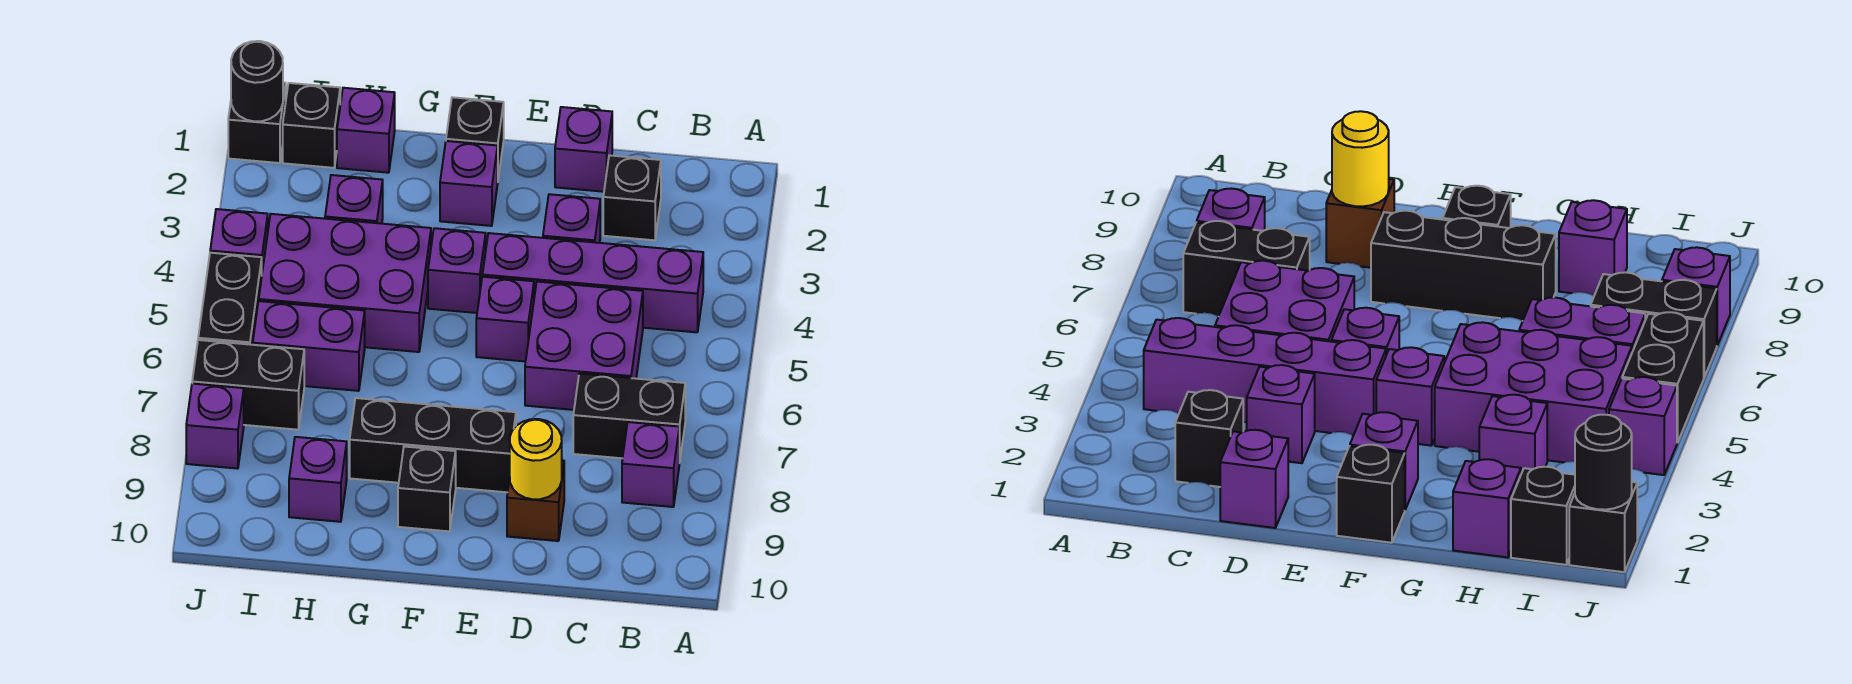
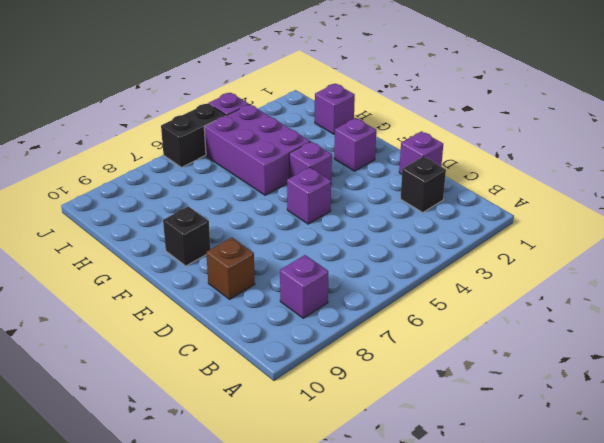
none -> purple 1x4 brick [482,233,703,332]
none -> black 1x2 brick [573,374,685,463]
none -> purple 2x2 brick [525,282,643,410]

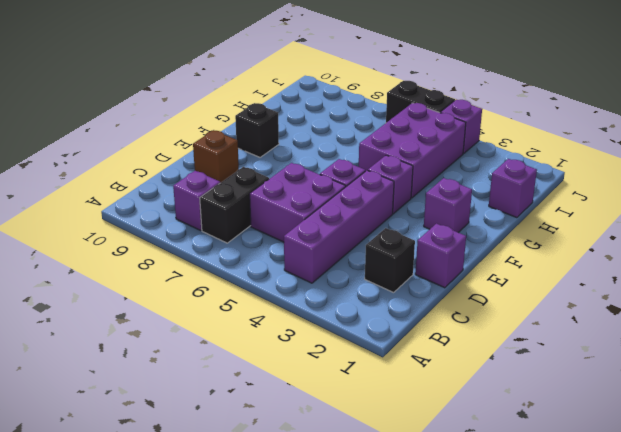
none -> purple 1x1 brick [543,194,600,243]
none -> black 1x3 brick [350,398,516,492]
none -> black 1x1 brick [446,97,504,178]

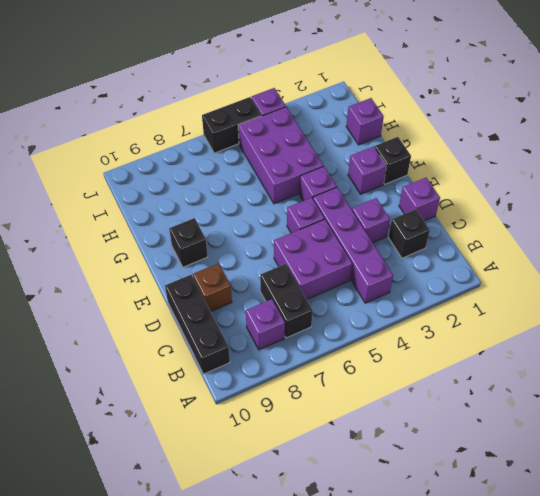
black 1x3 brick [165,275,230,374] -> black 1x3 brick moved to [350,398,516,492]
none -> purple 1x1 brick [325,175,383,224]
none -> purple 1x2 brick [253,301,365,391]
none -> purple 1x1 brick [289,437,347,522]

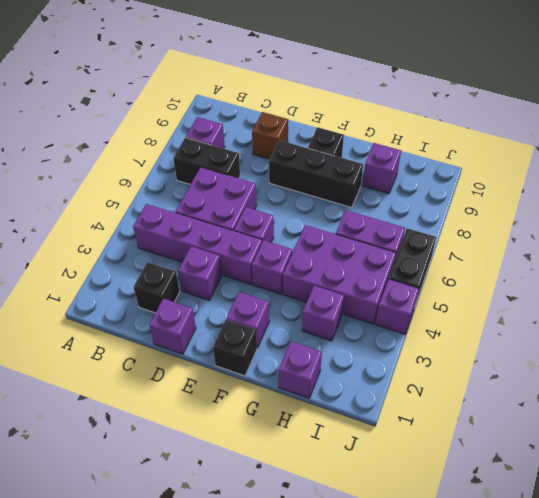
none -> black 1x1 brick [283,83,340,168]
none -> black 1x2 brick [192,340,304,430]
none -> black 1x1 brick [228,82,286,163]

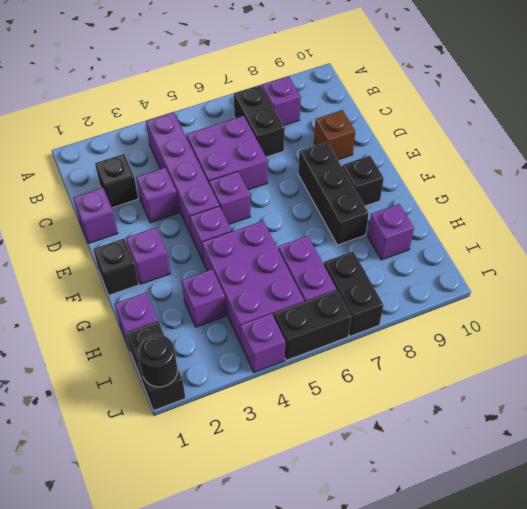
none -> purple 1x1 brick [186,384,244,469]
none -> yellow 1x1 round brick [510,419,562,499]

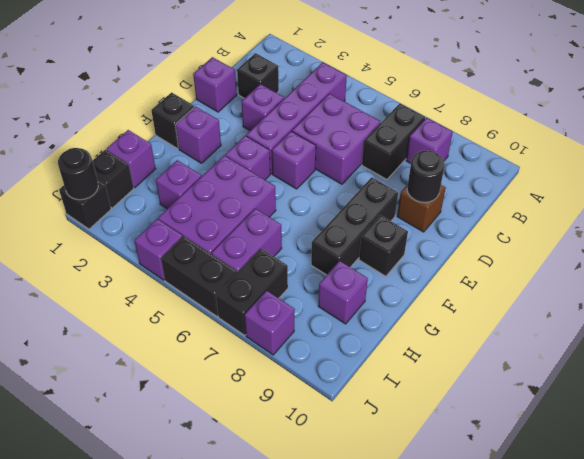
black 1x1 round brick [407,151,445,202] -> yellow 1x1 round brick [510,419,562,499]

